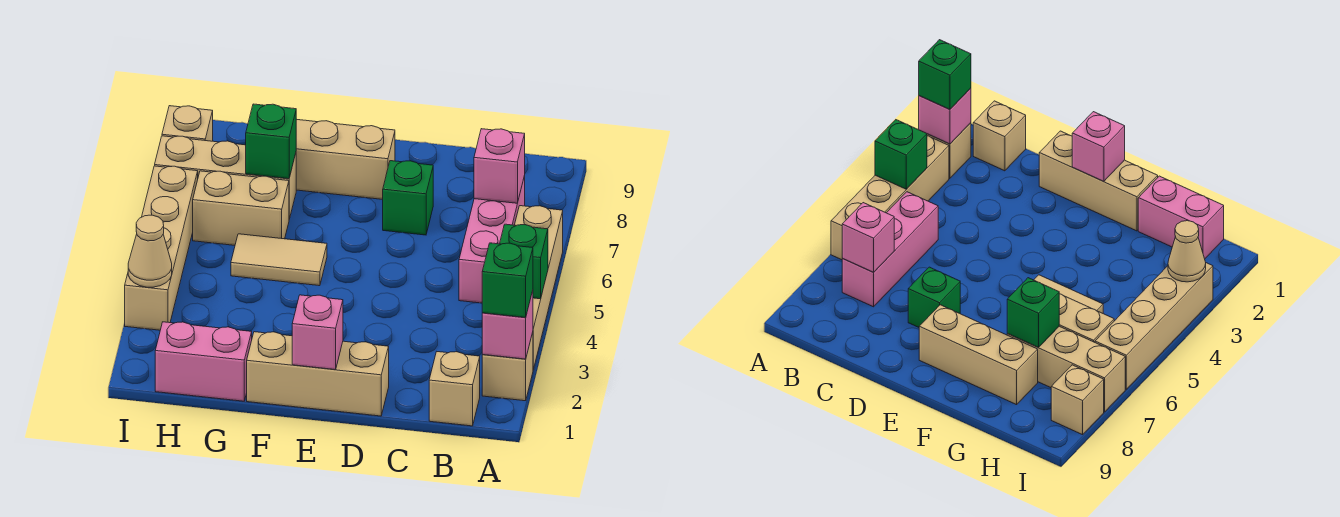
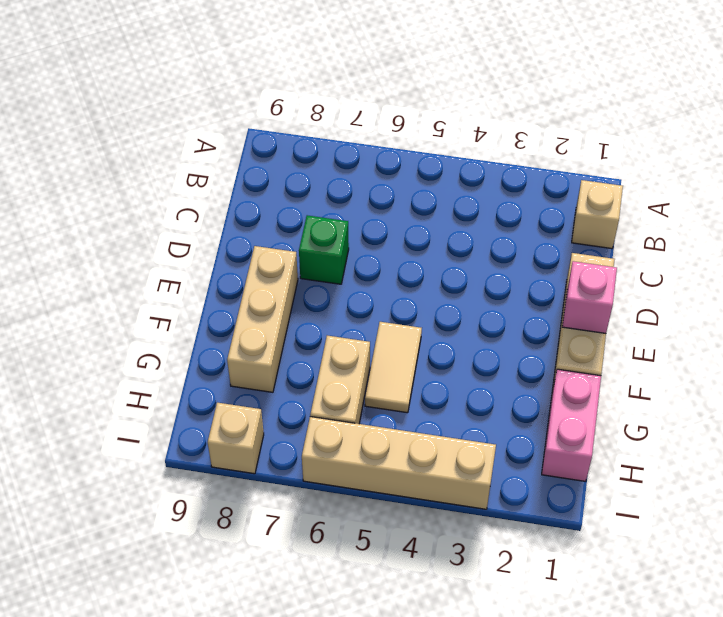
none -> tan 1x1 brick [482,332,533,401]
none -> tan 1x4 brick [515,206,563,369]
none -> pink 1x3 brick [459,176,525,303]

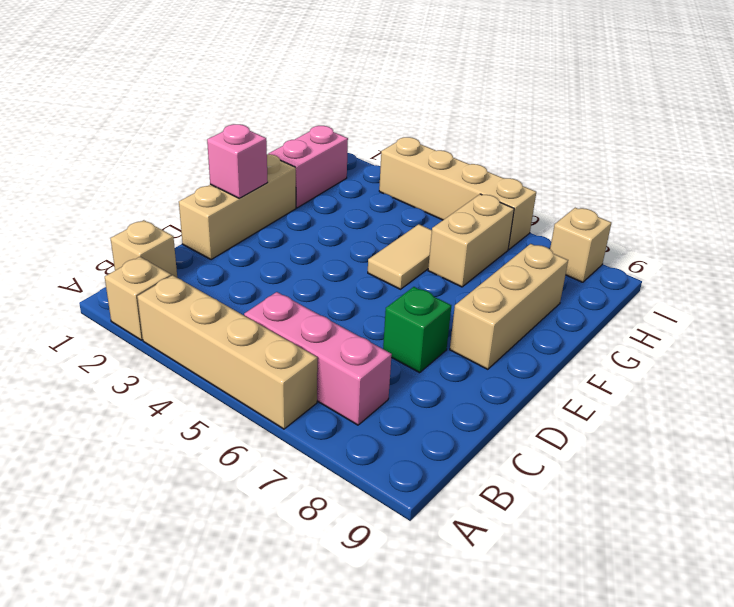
none -> tan 1x3 brick [155,136,296,219]
none -> pink 1x1 brick [482,291,533,359]
none -> green 1x1 brick [500,224,548,299]

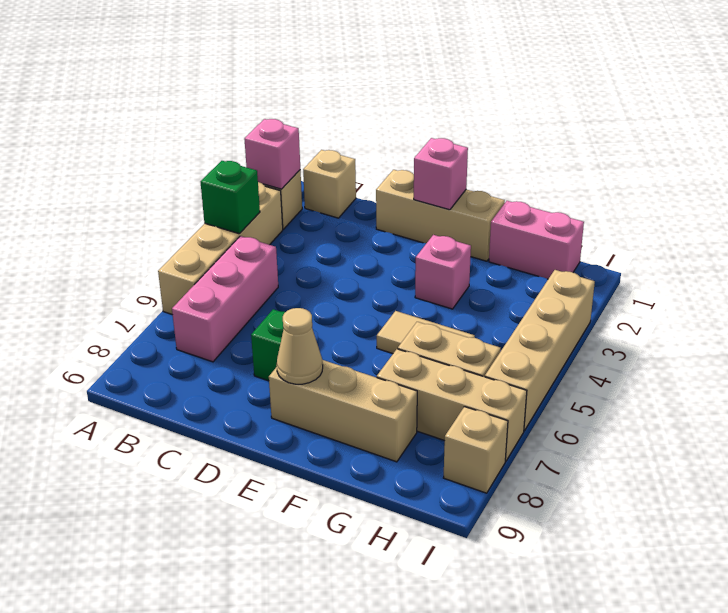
tan 1x1 cone [277,308,323,384] -> tan 1x1 cone moved to [128,215,172,287]
pink 1x1 brick [415,235,471,309] -> pink 1x1 brick moved to [474,129,525,203]
none -> green 1x1 brick [246,104,296,179]
none -> green 1x1 brick [482,243,533,317]

